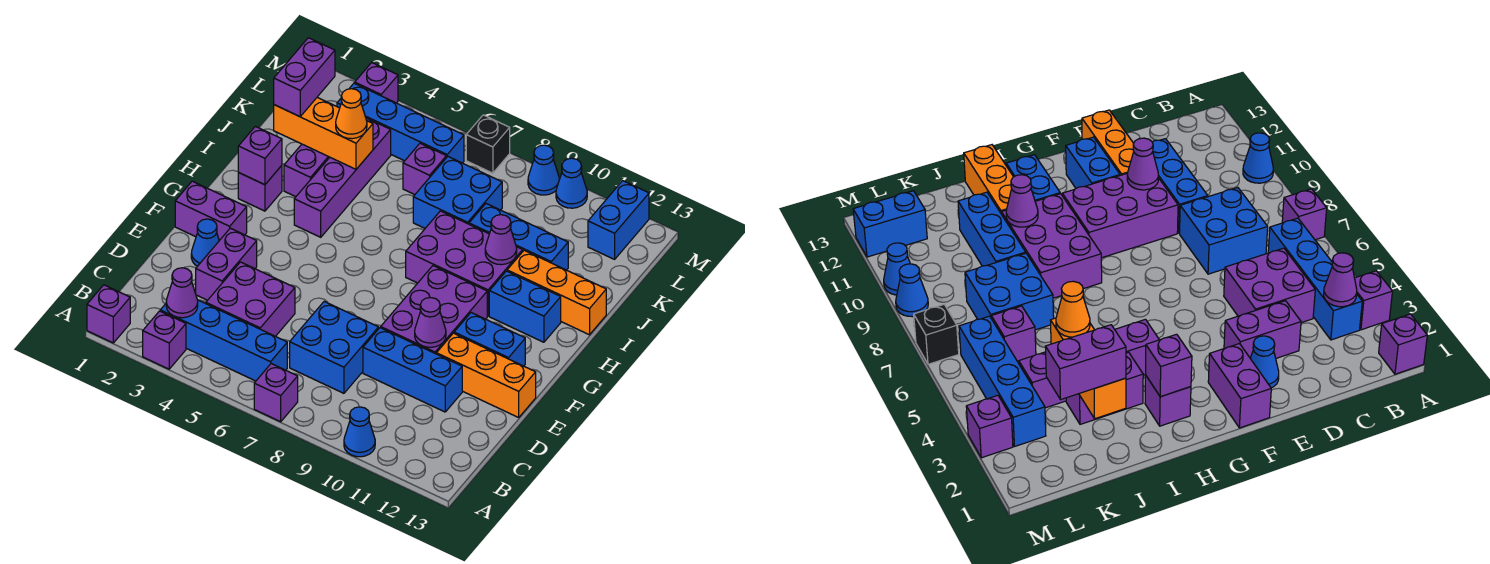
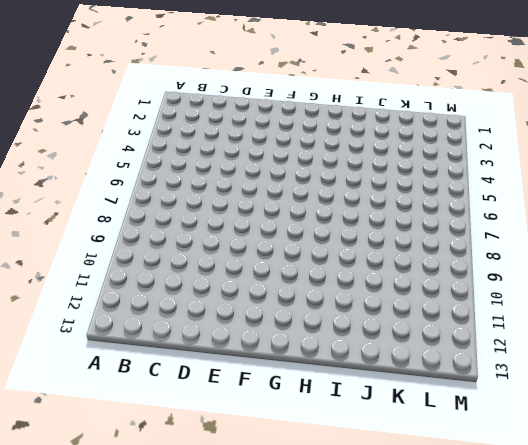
none -> purple 1x1 brick [87,285,130,343]
none -> purple 1x1 brick [143,311,186,369]
none -> purple 1x1 brick [254,364,298,422]
none -> blue 1x1 cone [344,407,375,457]

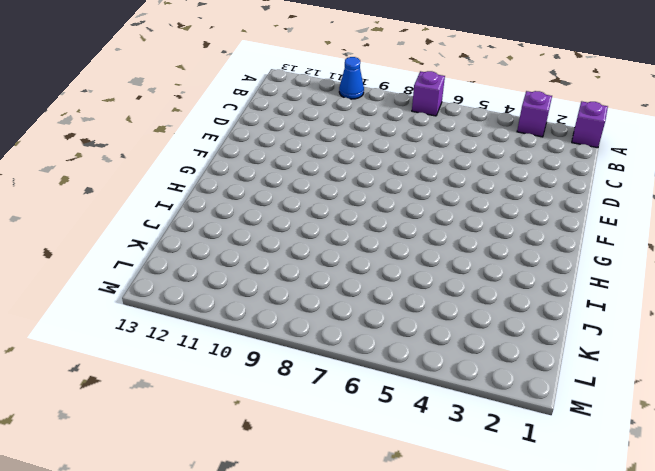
none -> blue 1x4 brick [160,300,287,381]
none -> purple 2x2 brick [206,262,295,336]
none -> blue 2x2 brick [290,301,379,393]
none -> purple 1x2 brick [196,228,257,300]

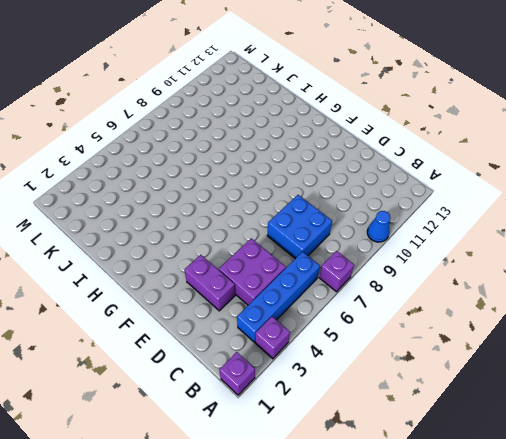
none -> blue 1x3 brick [363,328,462,412]
none -> blue 1x1 cone [191,219,219,266]
none -> purple 2x3 brick [381,266,487,354]
none -> orange 1x3 brick [436,333,536,417]

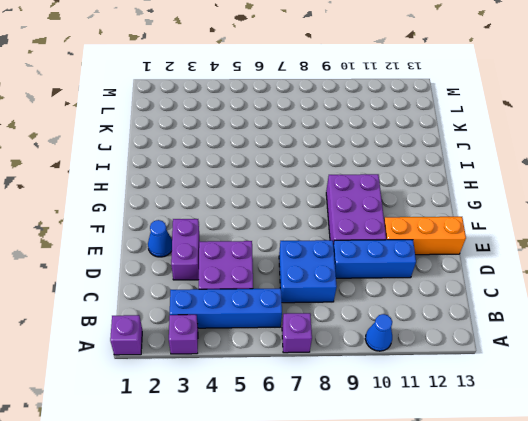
none -> purple 1x2 brick [175,181,247,241]
none -> blue 1x2 brick [454,313,525,366]
none -> purple 1x1 brick [238,166,282,211]
none -> purple 1x4 brick [294,118,391,237]

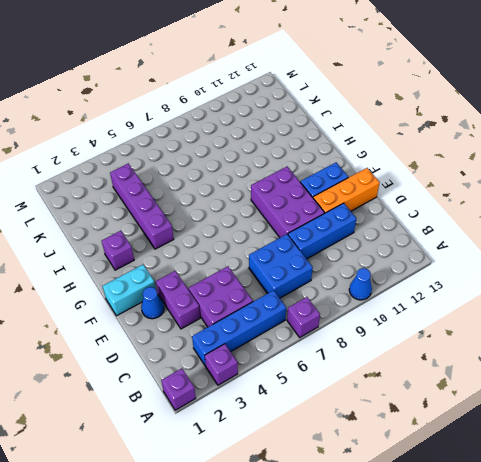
cyan 1x2 brick [103,265,156,316] -> purple 1x2 brick [175,181,247,241]
none -> purple 2x3 brick [406,211,523,316]
none -> blue 1x2 brick [489,271,561,342]
none -> purple 1x2 brick [284,144,329,197]
none -> orange 1x3 brick [507,250,606,335]

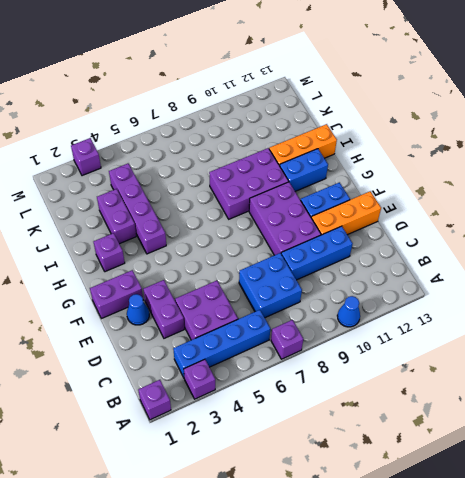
none -> blue 2x2 brick [413,157,502,228]
none -> blue 1x3 brick [469,204,568,270]
none -> purple 1x1 brick [403,143,446,195]
none -> blue 1x4 brick [337,83,464,163]

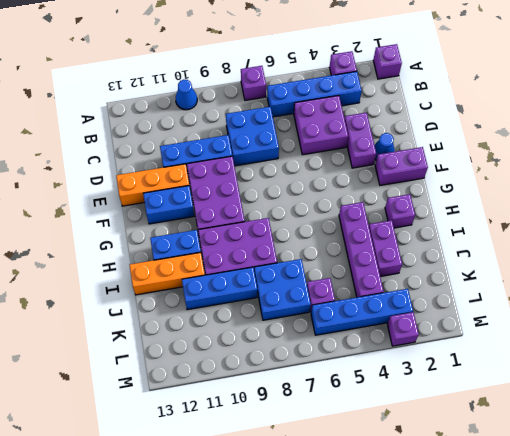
none -> blue 1x2 brick [588,181,649,259]
none -> black 1x1 brick [466,115,510,173]
none -> blue 1x1 cone [528,145,559,195]
none -> blue 1x1 cone [556,158,587,208]

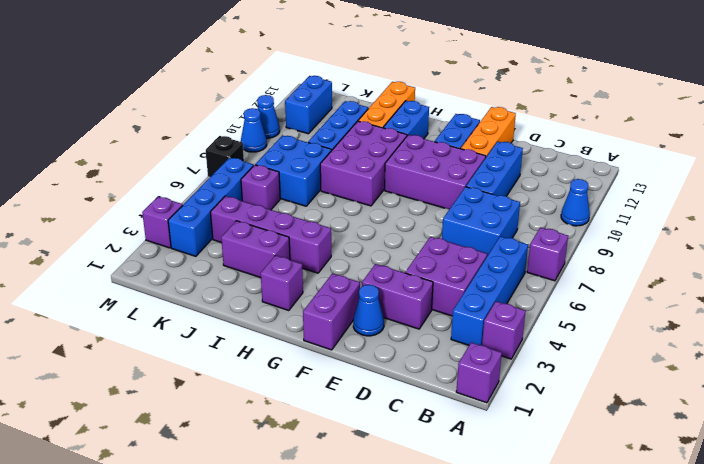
blue 1x2 brick [285,76,332,134] -> blue 1x2 brick turned to [588,181,649,259]
none -> purple 1x1 cone [166,268,198,318]
none -> purple 1x1 cone [415,298,446,347]
none -> purple 1x1 brick [238,126,282,185]
none -> purple 1x1 cone [485,215,517,265]

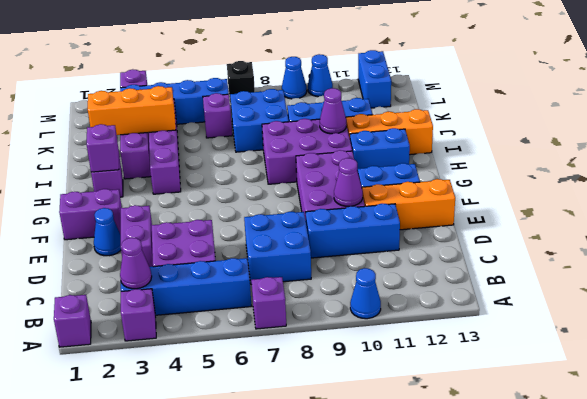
none -> purple 1x2 brick [274,38,335,117]
none -> orange 1x1 cone [336,89,367,139]

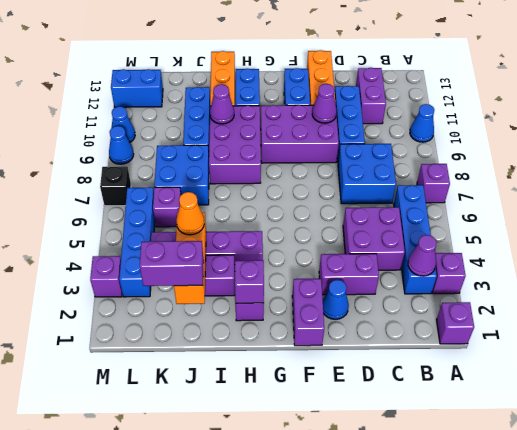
purple 1x2 brick [356,68,386,124] -> none

